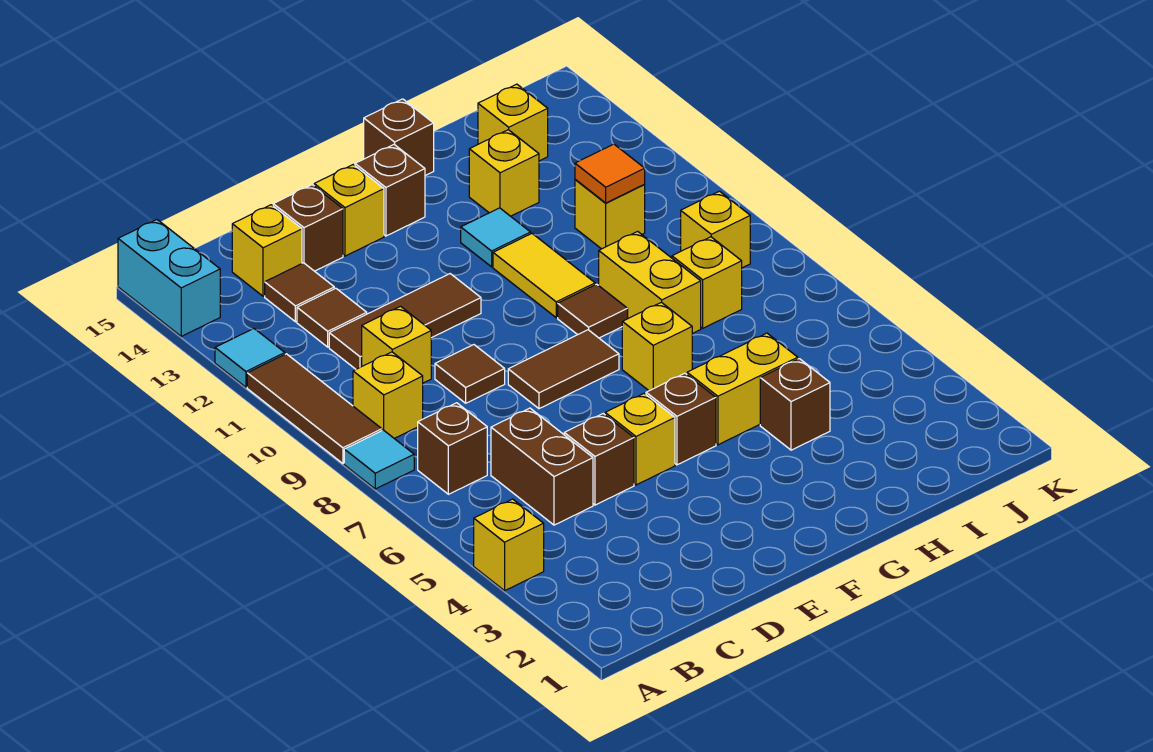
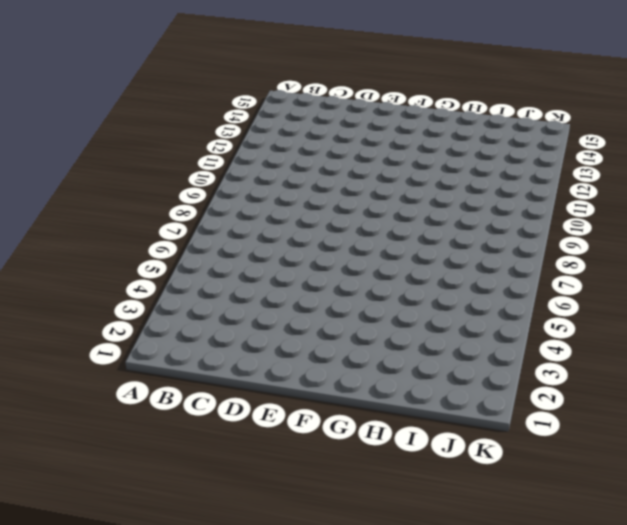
none -> yellow 1x1 brick [474,499,544,591]
none -> cyan 1x1 tile [344,430,414,489]
none -> brown 1x3 tile [247,354,382,463]
none -> cyan 1x1 tile [215,329,285,387]

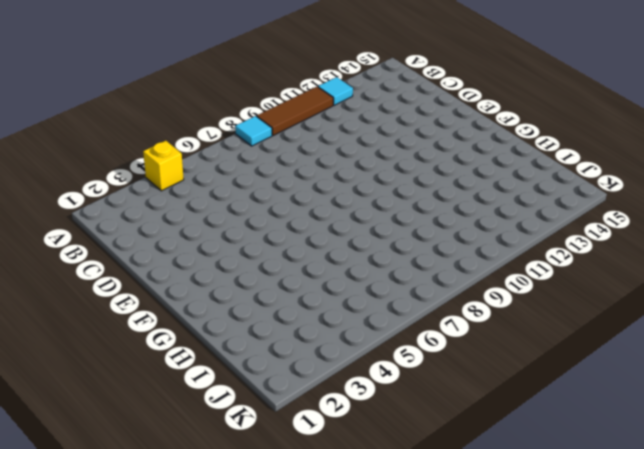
none -> cyan 1x2 brick [118,220,220,336]
none -> brown 1x1 brick [418,403,487,494]
none -> yellow 1x1 brick [353,352,423,438]
none -> brown 1x2 brick [491,408,593,525]

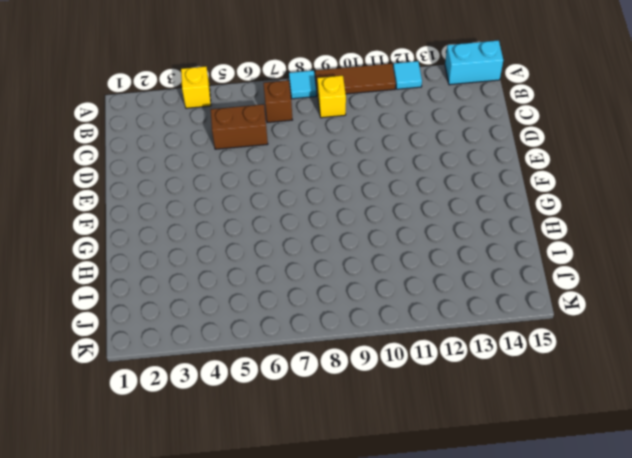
none -> yellow 1x1 brick [362,306,431,383]
none -> brown 1x3 tile [329,274,481,369]
none -> brown 1x1 tile [297,288,367,347]
none -> brown 1x1 tile [265,263,334,322]

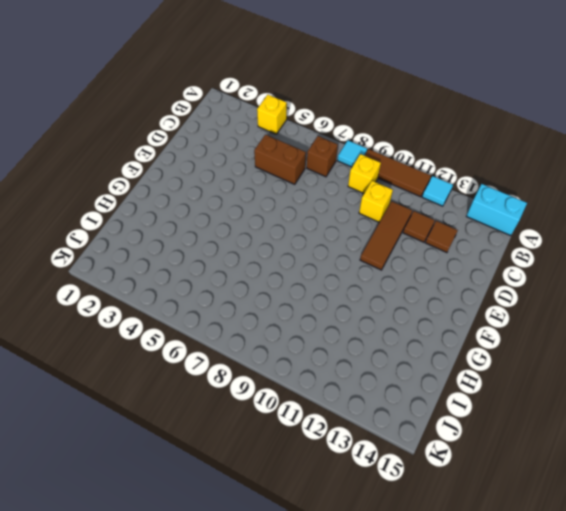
none -> yellow 1x1 brick [232,205,302,296]
none -> brown 1x1 brick [564,414,634,505]
none -> brown 1x1 tile [435,345,505,403]
none -> brown 1x1 brick [273,185,343,271]

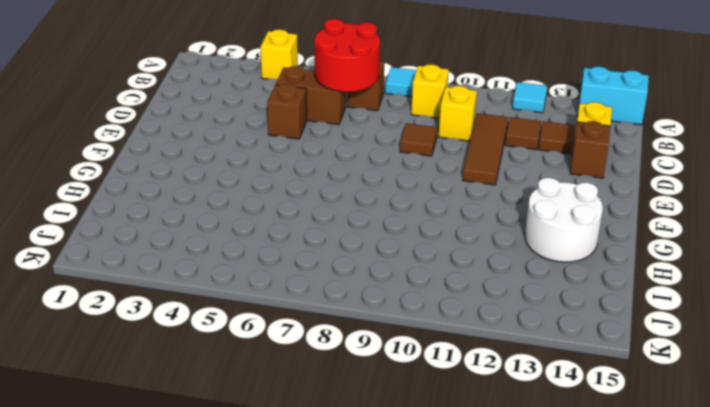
red 2x2 round brick [314,19,380,92] -> none
white 2x2 round brick [525,178,603,262] -> yellow 1x1 brick [469,130,539,216]
none -> brown 1x3 tile [247,354,382,463]
none -> yellow 1x1 brick [605,394,675,485]
none -> brown 1x2 tile [508,330,619,409]
none -> yellow 1x1 brick [314,165,384,256]

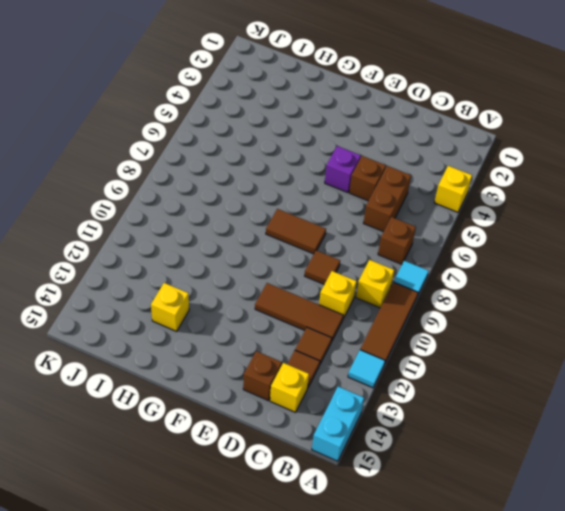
purple 1x1 brick [325,146,361,193] -> yellow 1x1 brick [605,394,675,485]
none -> yellow 1x1 brick [314,165,384,256]
none -> brown 1x1 brick [646,373,716,465]
none -> brown 1x1 brick [355,145,425,236]
none -> yellow 1x2 brick [687,333,798,445]

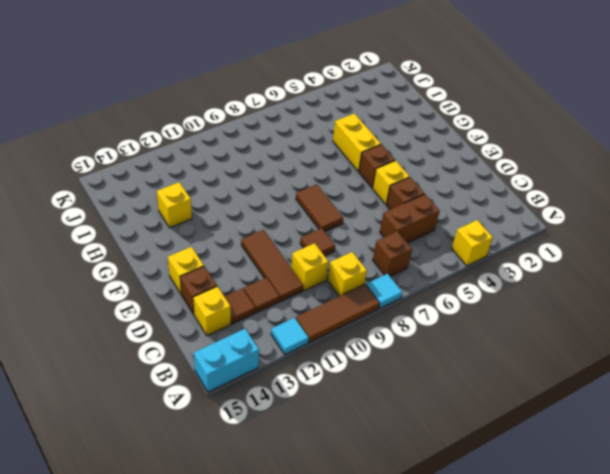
none -> brown 1x1 brick [355,145,425,236]
none -> yellow 1x1 brick [622,302,692,391]
none -> brown 1x1 tile [558,284,628,338]
none -> yellow 1x2 tile [493,234,595,318]

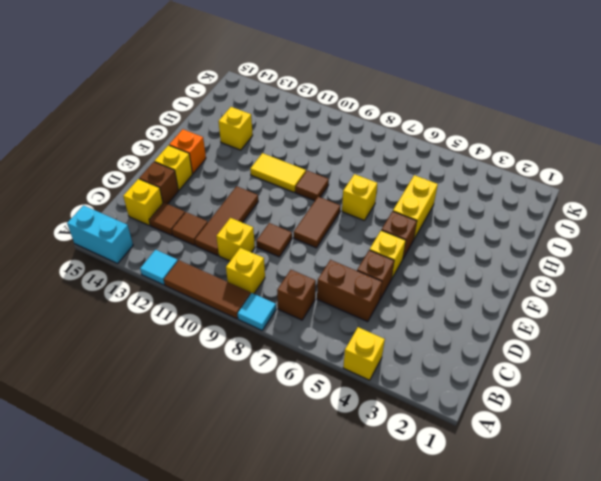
orange 1x1 brick [169,129,206,174] -> brown 1x1 brick [355,145,425,236]
none -> cyan 1x1 tile [461,208,531,267]
none -> brown 1x1 brick [364,99,434,176]
none -> brown 1x1 brick [760,359,830,450]
none -> yellow 1x2 brick [599,231,701,334]

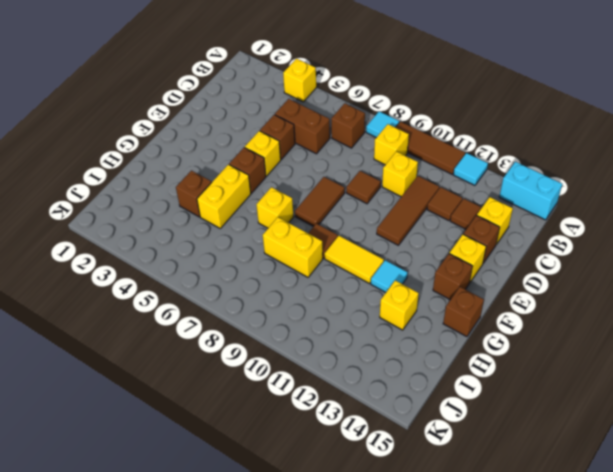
none -> yellow 1x1 brick [672,237,742,328]
none -> yellow 1x1 brick [575,179,645,249]
none -> yellow 1x1 brick [478,84,548,161]
none -> yellow 1x1 brick [681,191,750,268]

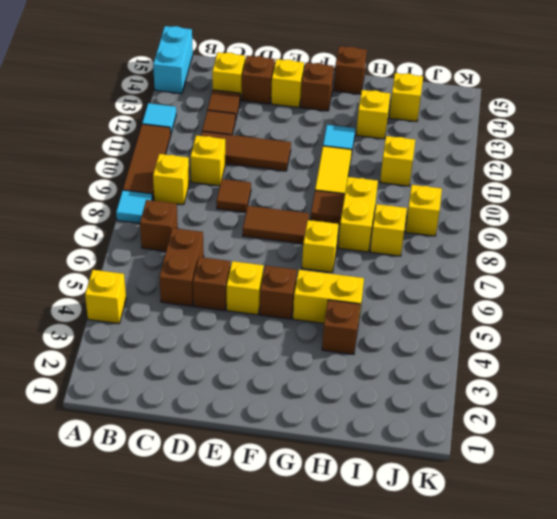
none -> orange 1x1 tile [575,144,645,203]

